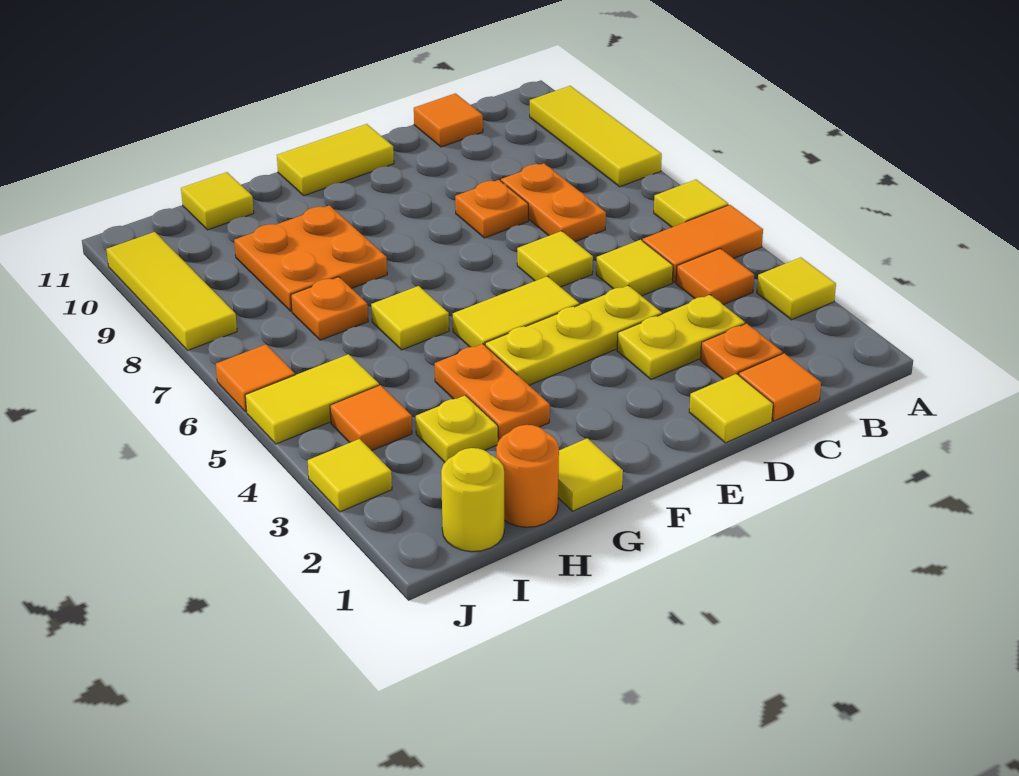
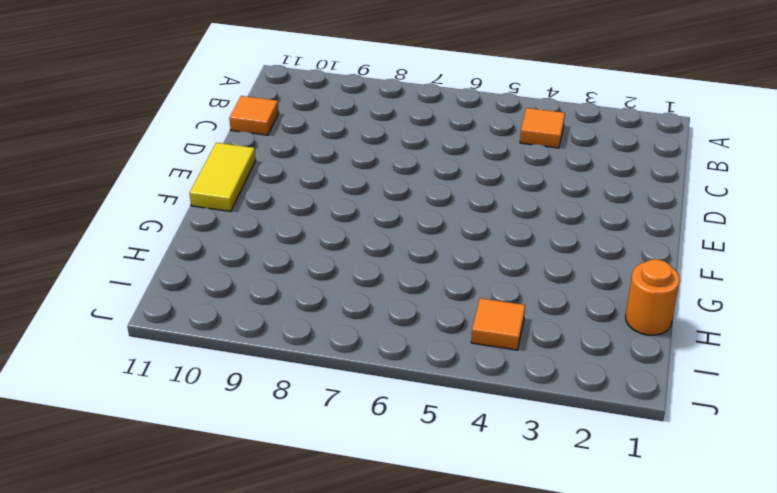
none -> yellow 1x1 tile [757,257,836,320]
none -> orange 1x2 tile [643,205,763,282]
none -> yellow 1x1 tile [654,180,728,227]
none -> yellow 1x3 tile [530,86,662,187]

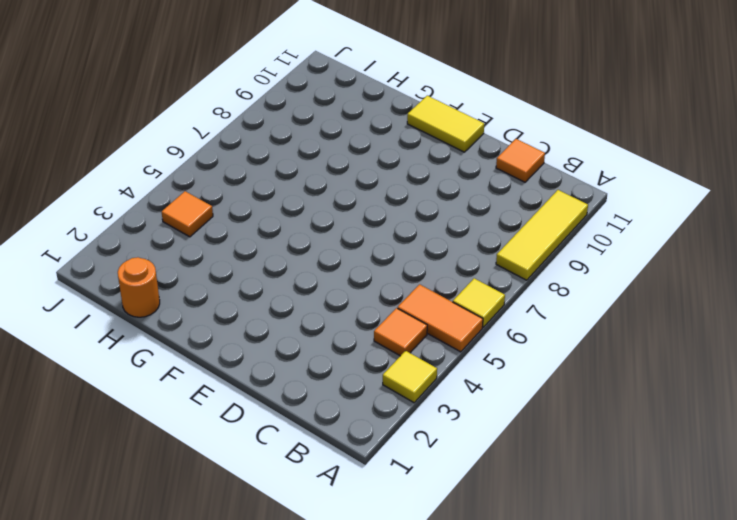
none -> orange 1x1 tile [739,353,821,421]
none -> orange 1x1 plate [701,324,782,379]
none -> yellow 1x2 plate [617,295,745,379]
none -> yellow 1x1 tile [596,240,673,296]

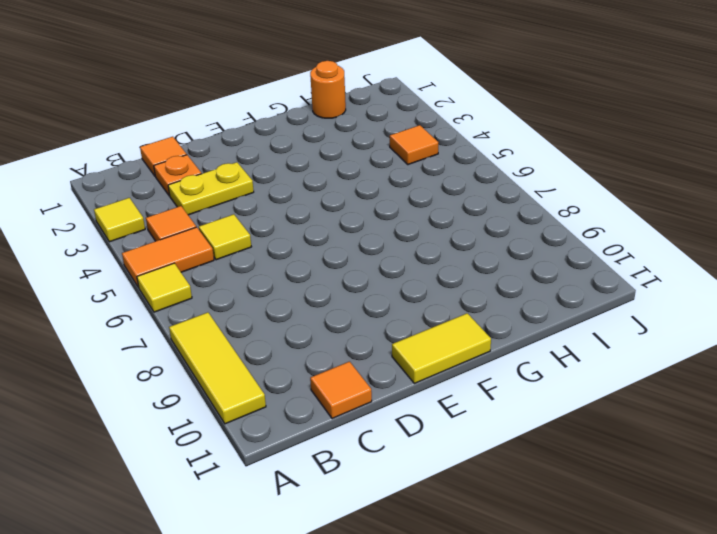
none -> orange 1x2 plate [501,163,606,242]
none -> yellow 1x1 tile [689,374,773,443]
none -> yellow 1x3 plate [485,285,662,385]
none -> yellow 1x1 tile [517,231,593,287]

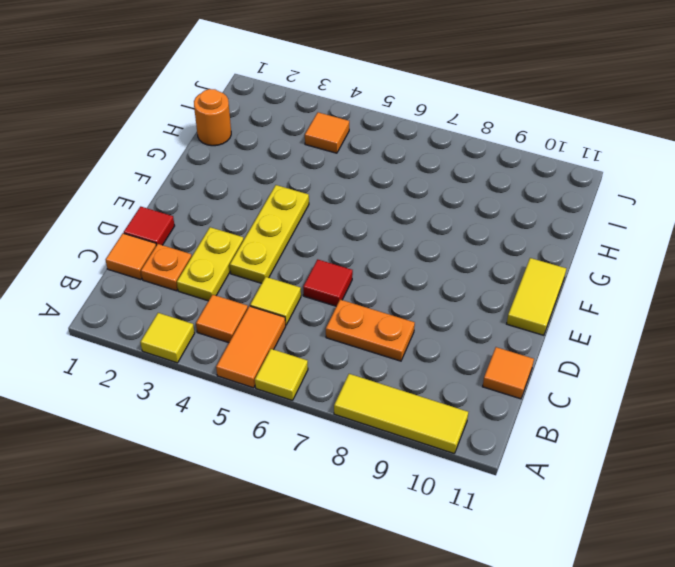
red 1x1 tile [124,207,175,245] -> yellow 1x1 tile [689,374,773,443]
red 1x1 tile [303,259,353,306] -> yellow 1x1 tile [517,231,593,287]
none -> orange 1x1 plate [455,180,528,238]
none -> yellow 1x2 tile [453,276,579,347]
none -> yellow 1x1 tile [558,438,623,511]
none -> orange 1x2 plate [435,344,550,441]

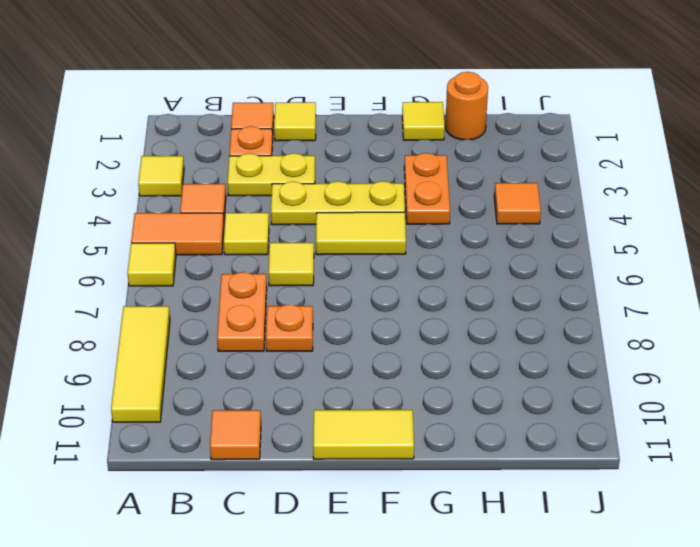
none -> yellow 1x1 tile [371,286,449,350]
none -> orange 2x2 plate [234,205,387,311]
none -> yellow 1x1 plate [416,395,498,462]
none -> orange 1x1 plate [291,277,368,340]

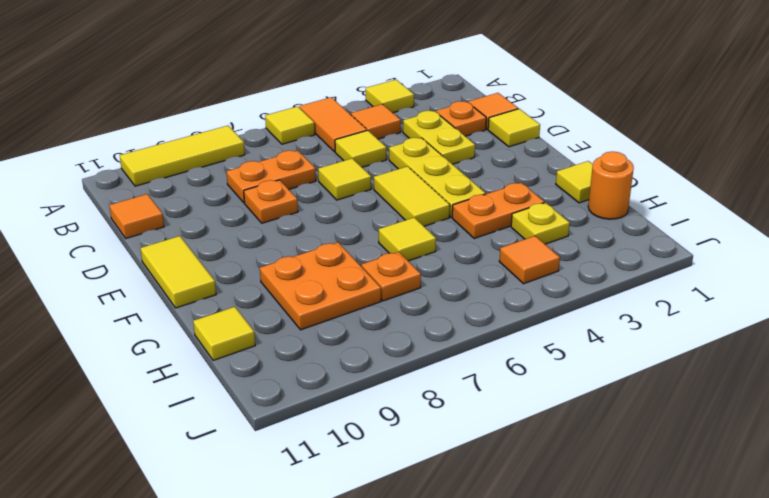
none -> yellow 1x1 round brick [441,448,504,552]
none -> yellow 1x2 tile [245,354,379,444]
none -> yellow 1x1 tile [308,439,392,512]
none -> orange 1x1 tile [216,344,295,412]

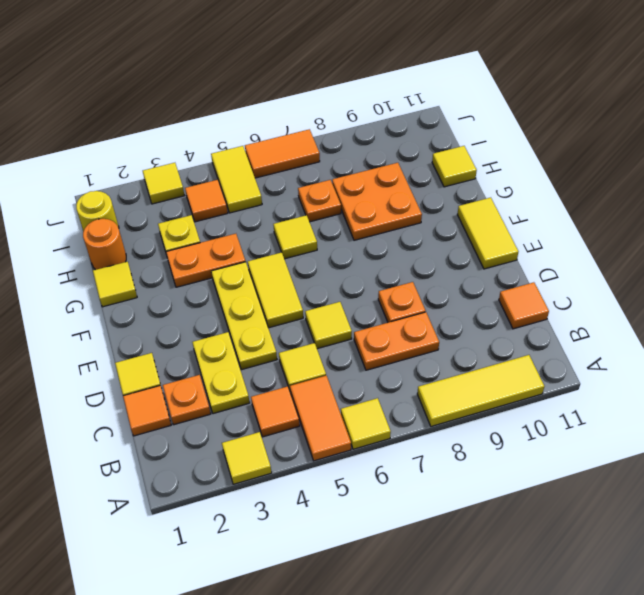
orange 1x2 tile [245,129,320,178] -> orange 1x1 tile [216,344,295,412]
none -> yellow 1x3 tile [106,232,237,350]

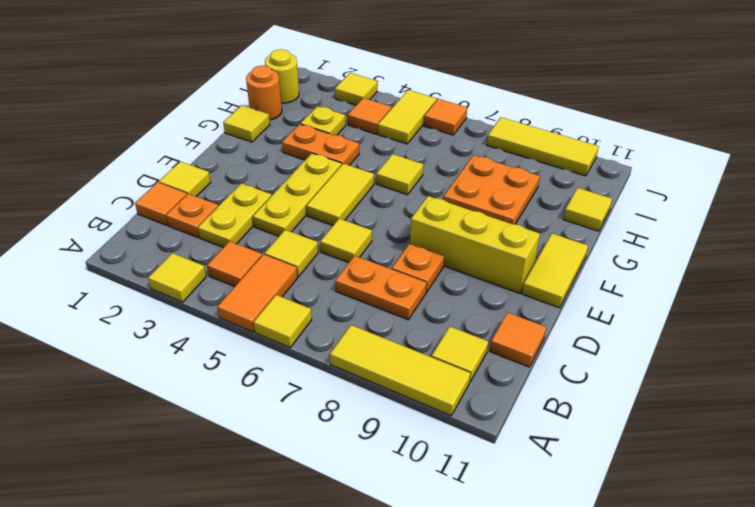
yellow 1x1 tile [431,326,488,382] -> none
yellow 1x3 brick [410,196,540,293] -> none
none -> orange 1x1 plate [291,277,368,340]

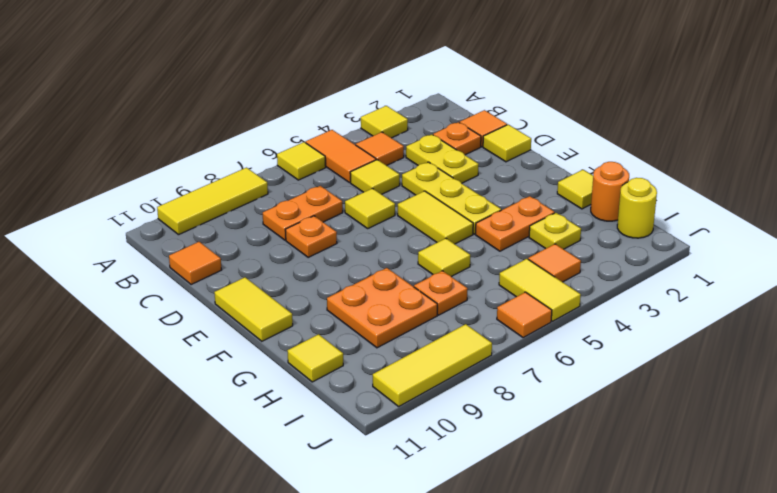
none -> yellow 1x1 tile [308,439,392,512]

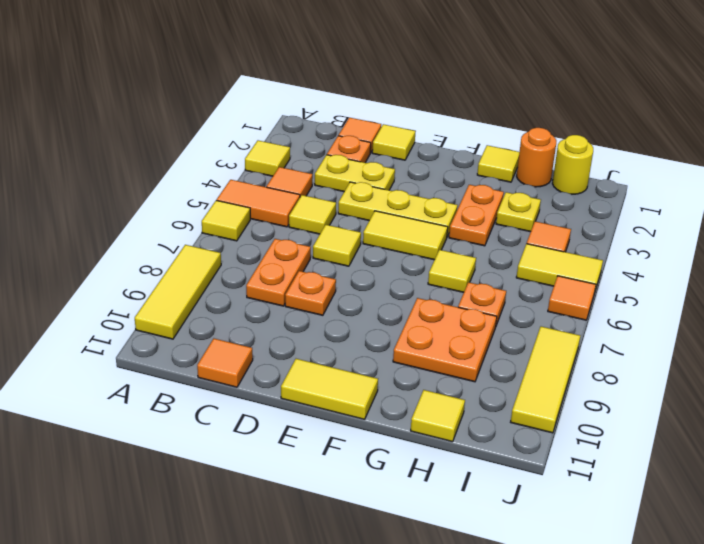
none -> yellow 1x1 tile [308,439,392,512]

